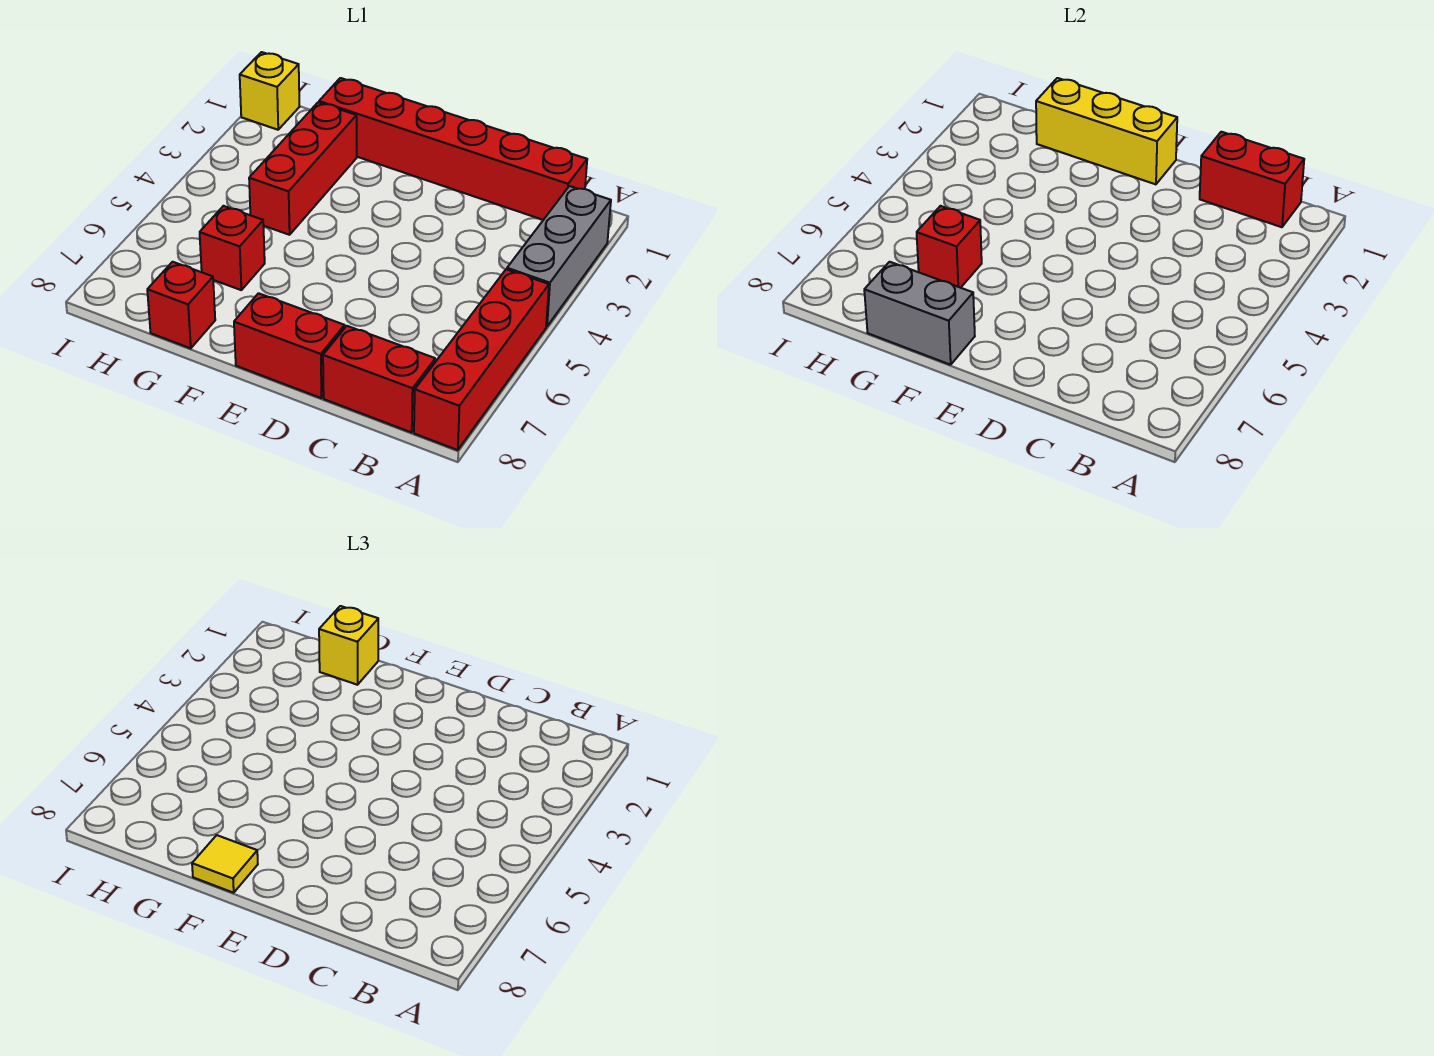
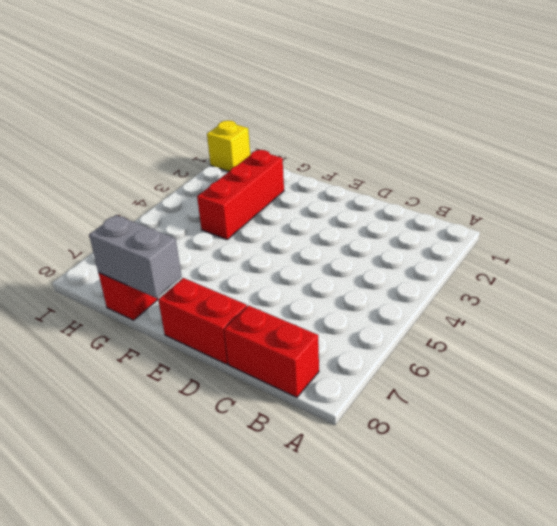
none -> grey 1x3 brick [507,186,611,327]
none -> red 1x4 brick [414,269,549,450]
none -> red 1x6 brick [319,78,587,220]

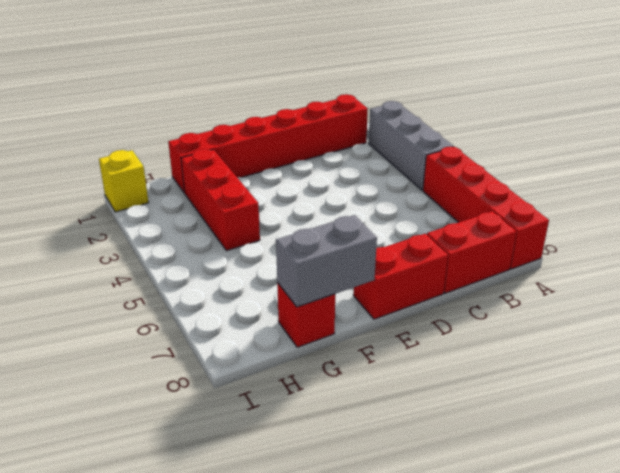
none -> red 1x1 brick [200,206,265,290]
none -> red 1x2 brick [1200,132,1304,227]
none -> yellow 1x3 brick [1036,78,1177,184]

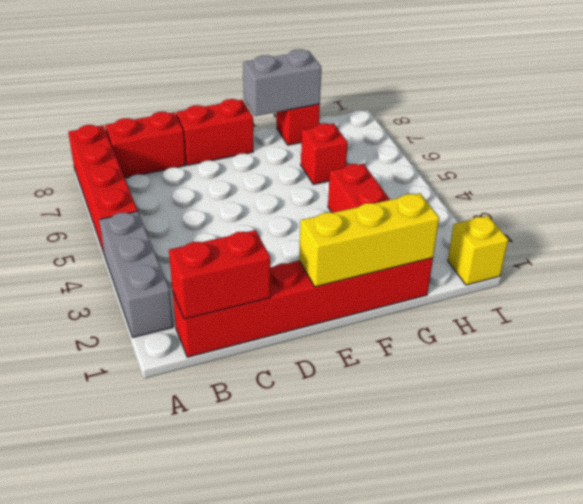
none -> red 1x1 brick [917,206,982,288]
none -> yellow 1x1 tile [192,835,258,893]
none -> yellow 1x1 brick [319,606,378,685]

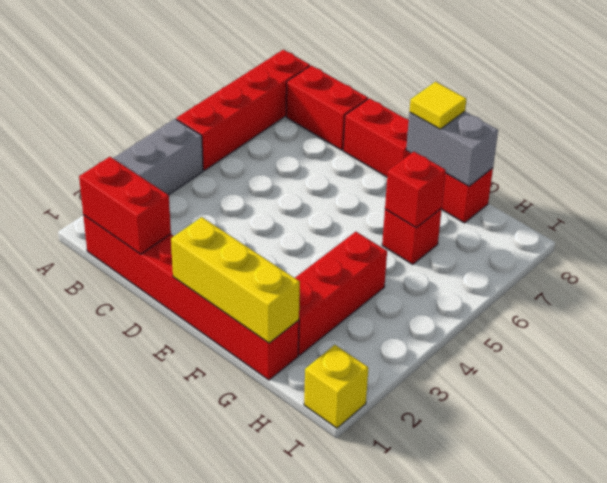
none -> yellow 1x1 brick [319,606,378,685]

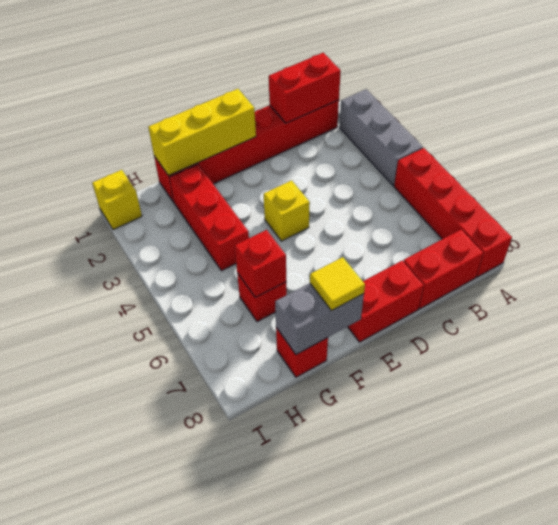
yellow 1x1 brick [264,180,310,241] -> yellow 1x1 brick moved to [319,606,378,685]

